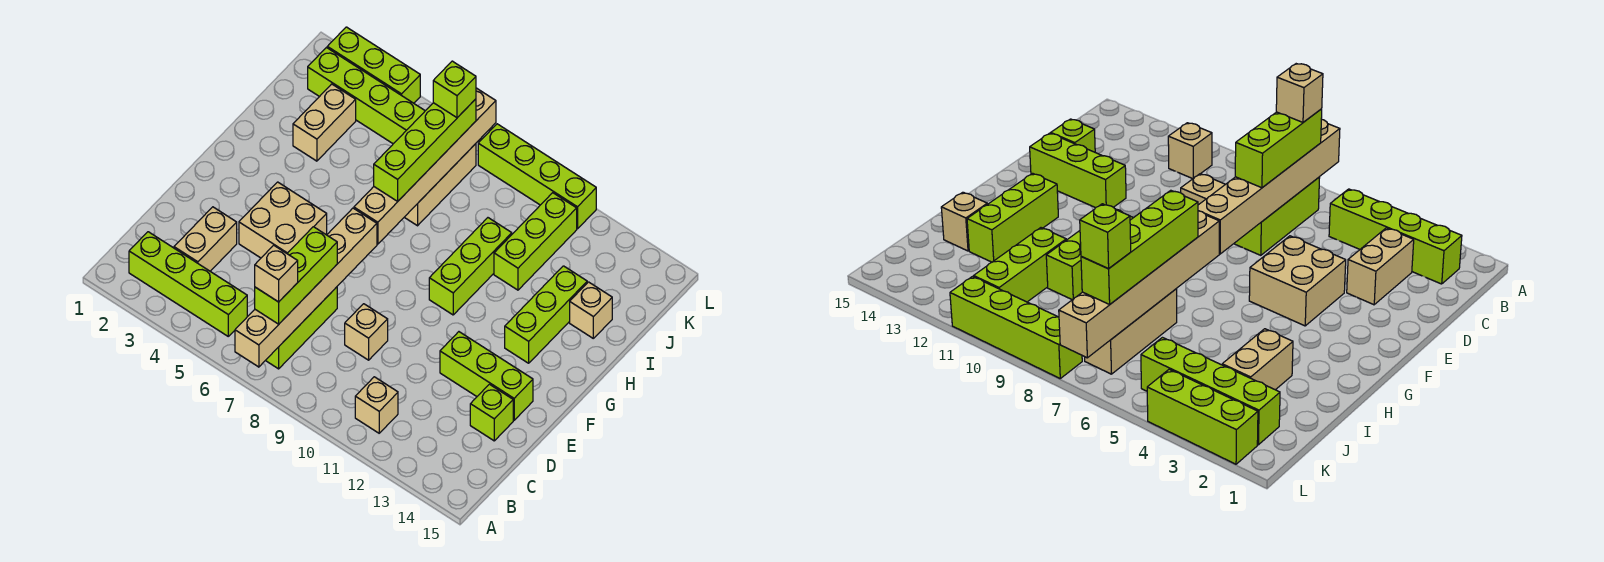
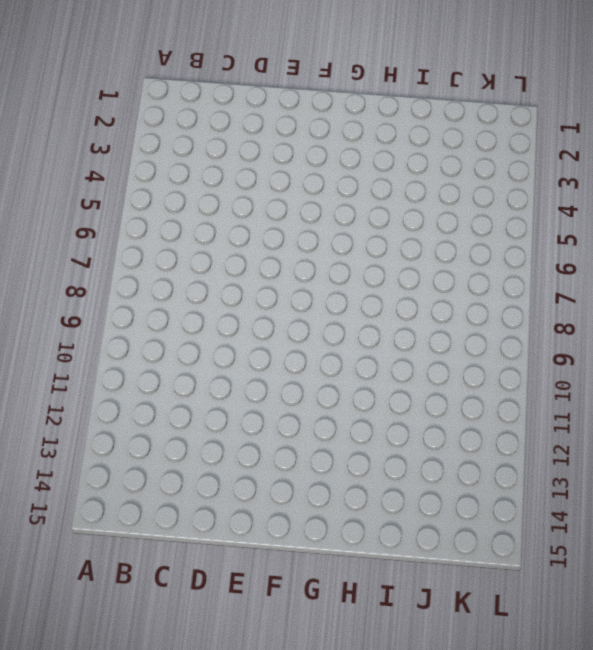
none -> lime 1x4 brick [129,232,247,336]
none -> lime 1x3 brick [265,287,337,369]
none -> tan 1x1 brick [355,377,398,433]

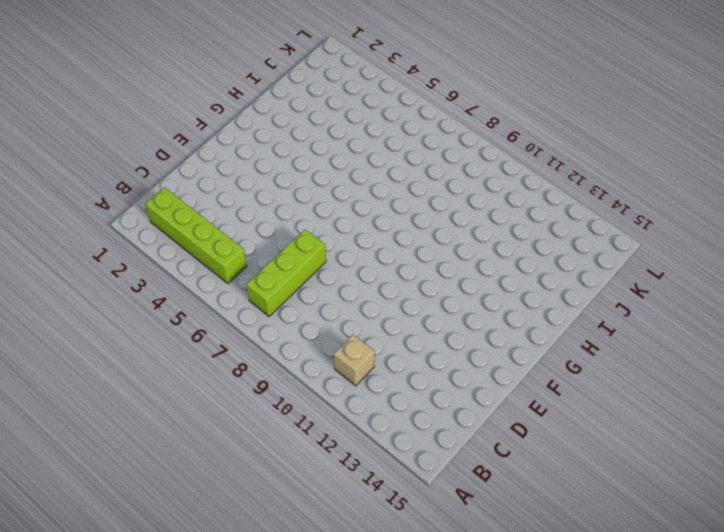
none -> tan 1x2 brick [174,207,237,271]
none -> tan 1x1 brick [345,304,388,360]
none -> lime 1x1 brick [470,384,513,441]

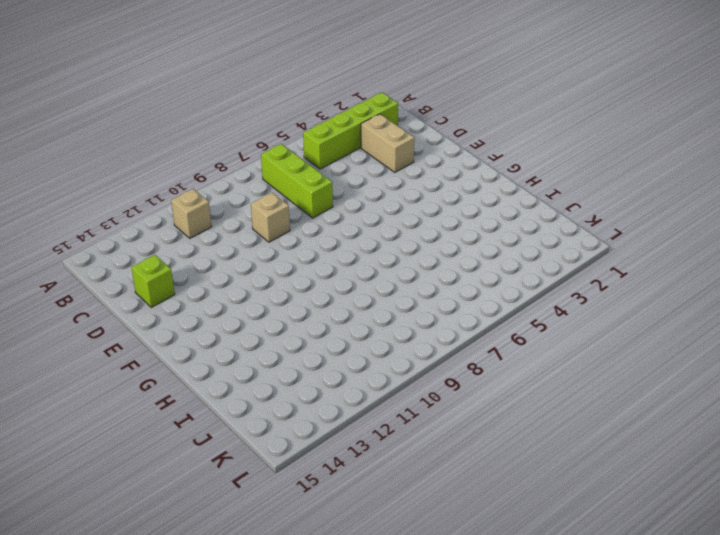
none -> tan 2x2 brick [239,182,327,258]
none -> lime 1x3 brick [440,332,533,420]
none -> lime 1x3 brick [429,218,512,315]

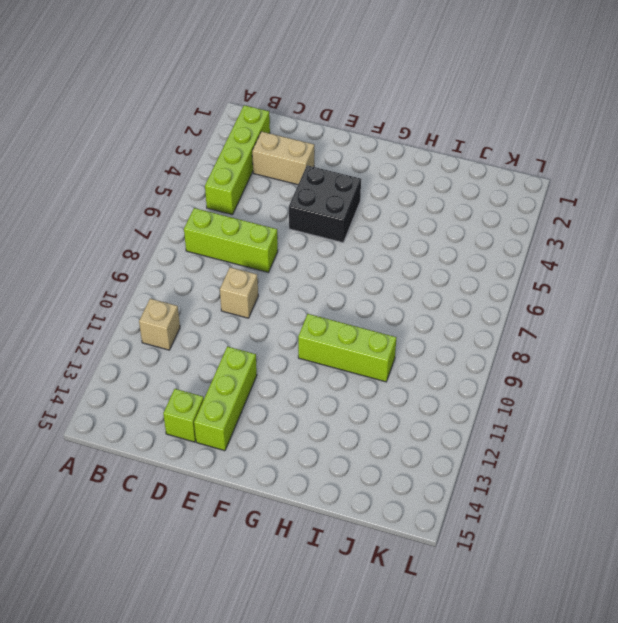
black 2x2 brick [289,165,361,243] -> tan 2x2 brick [239,182,327,258]
none -> lime 1x3 brick [505,266,587,363]
none -> tan 1x2 brick [293,84,356,161]
none -> tan 1x3 brick [404,144,476,226]

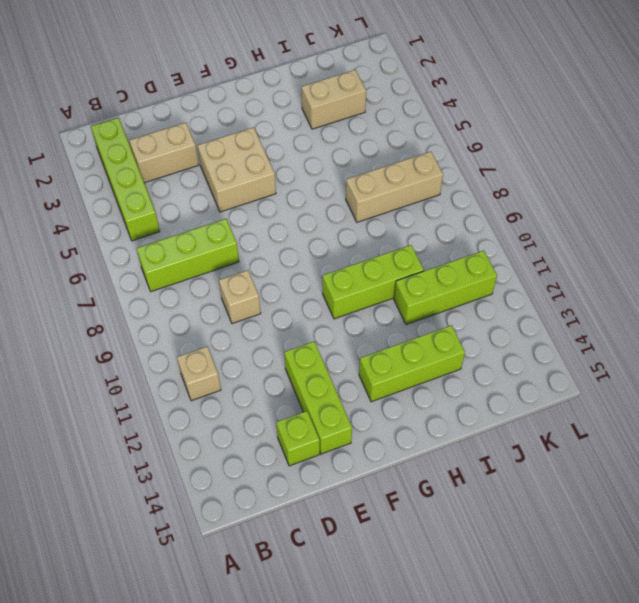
none -> tan 1x1 brick [570,282,612,338]
none -> lime 1x4 brick [308,48,425,144]
none -> lime 1x3 brick [327,27,420,103]

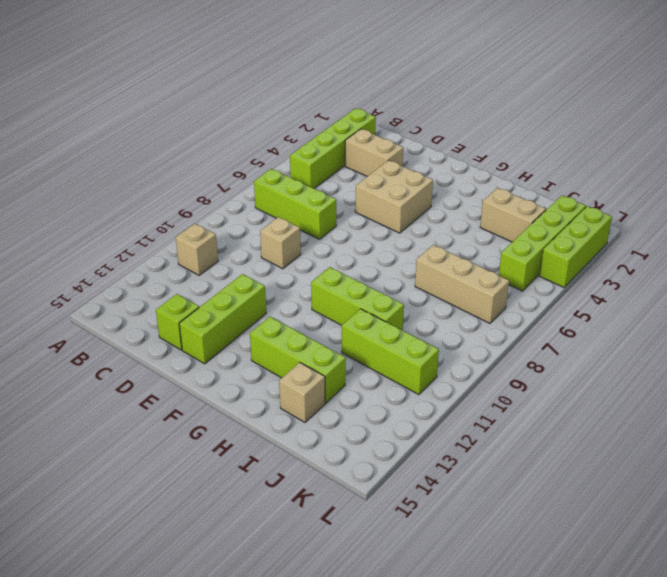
none -> lime 1x4 brick [478,124,596,229]
none -> tan 1x6 brick [235,208,377,367]
none -> tan 1x6 brick [354,88,496,244]

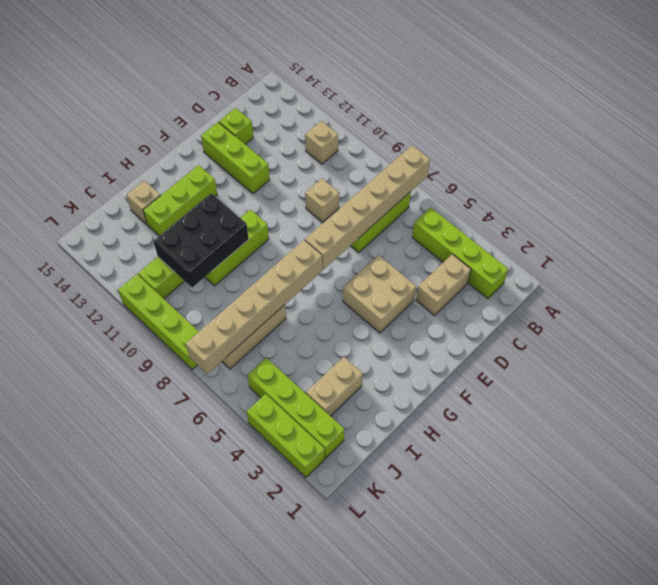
black 2x3 brick [153,193,249,288] -> none
none -> lime 1x3 brick [255,227,337,324]
none -> lime 1x4 brick [374,99,476,202]
none -> tan 1x1 brick [255,245,298,302]

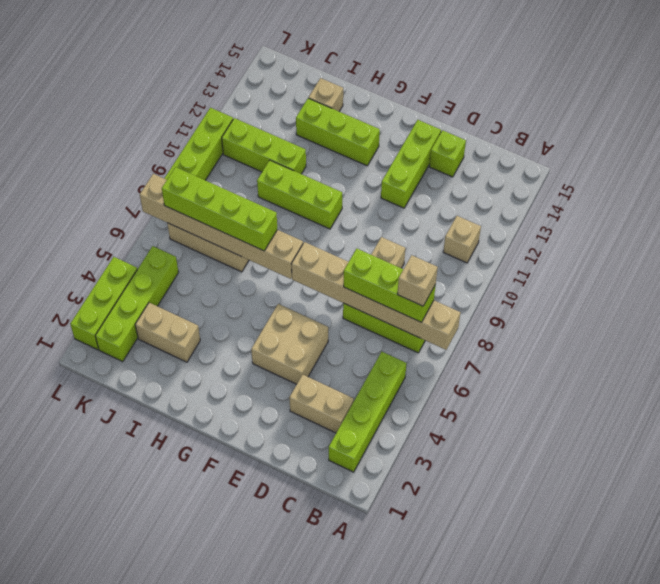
none -> lime 1x1 brick [433,61,476,118]

